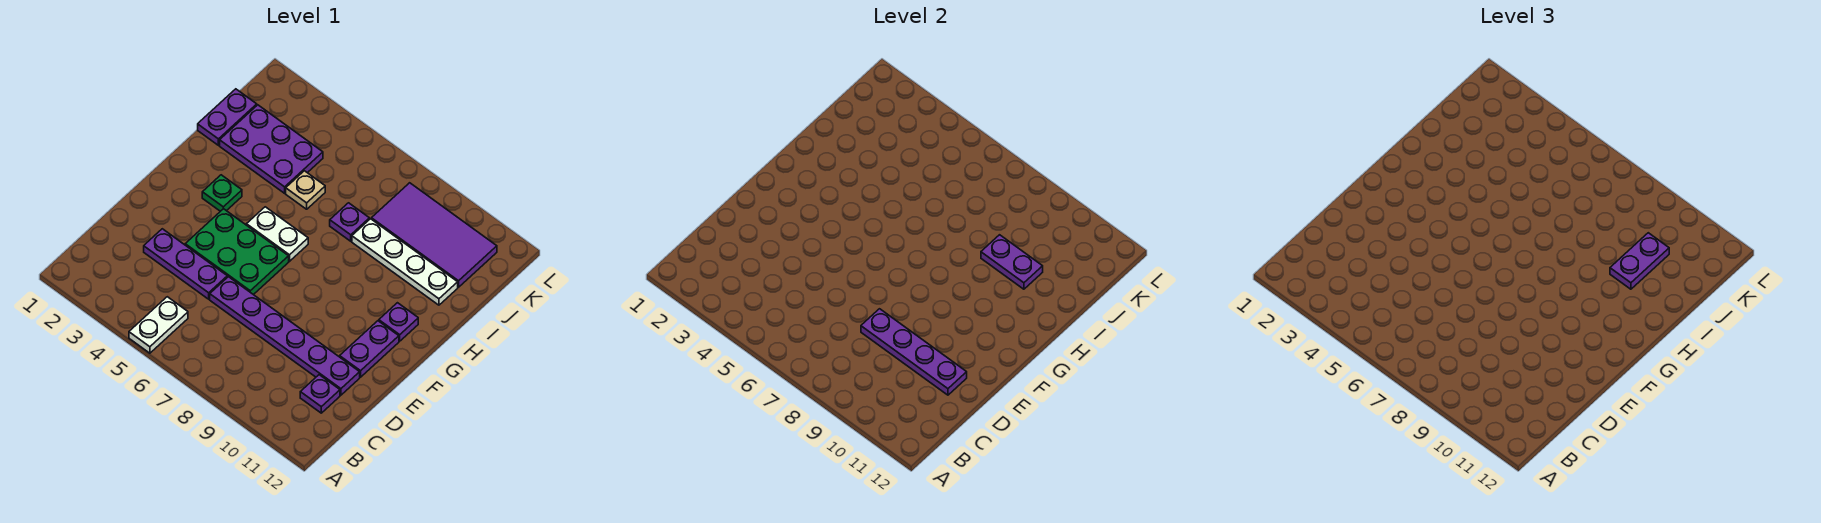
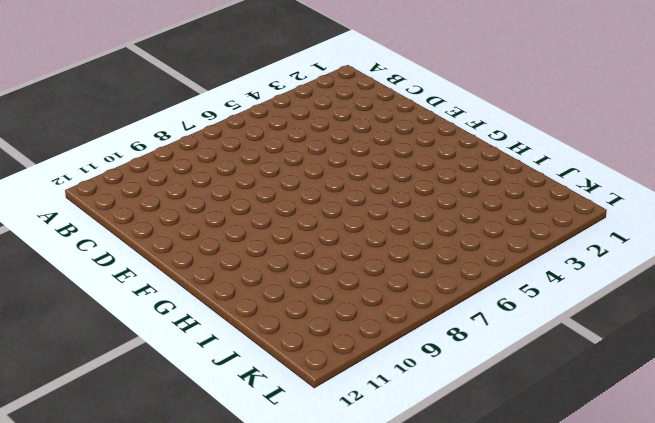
none -> white 1x2 plate [129,297,188,353]
none -> purple 1x1 plate [300,375,340,413]
none -> purple 1x3 plate [144,229,227,299]

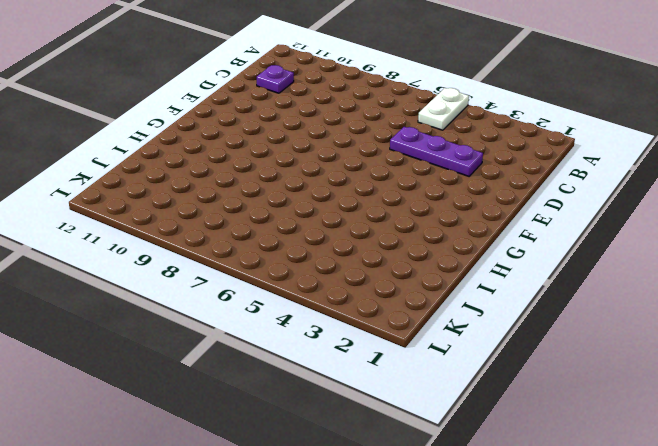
none -> purple 1x6 plate [210,277,360,395]
none -> green 2x3 plate [185,209,289,295]
none -> purple 1x2 plate [340,321,399,377]

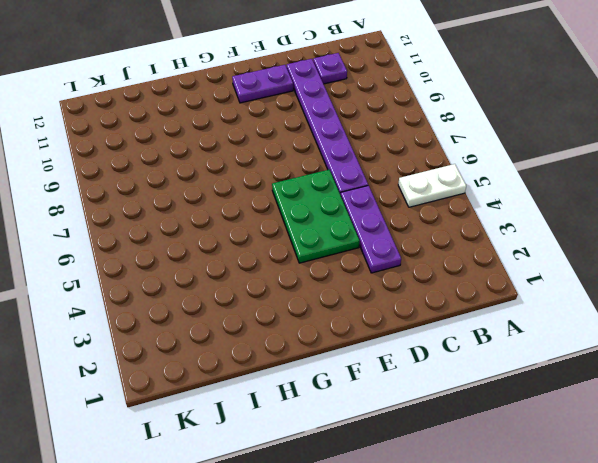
none -> green 1x1 plate [202,175,242,211]
none -> white 1x2 plate [247,207,308,261]
none -> purple 1x1 plate [379,303,418,341]

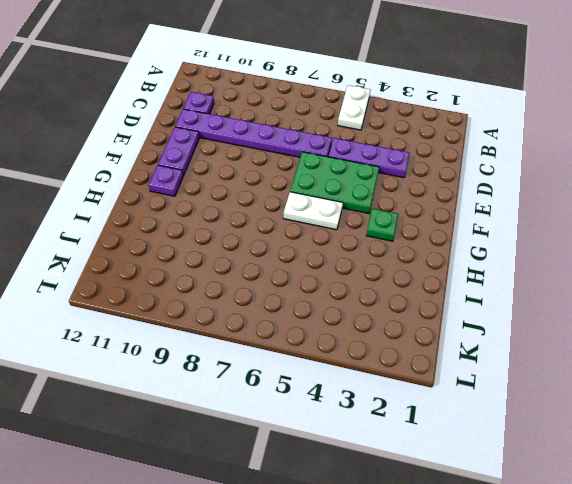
none -> purple 1x2 plate [198,89,257,145]
none -> purple 2x3 plate [220,105,323,193]
none -> tan 1x1 plate [286,171,325,209]

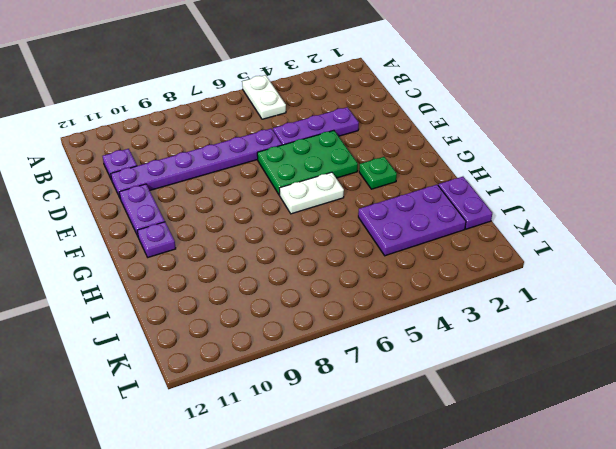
none -> tan 1x1 plate [286,171,325,209]
none -> purple 1x1 plate [330,203,369,241]
none -> white 1x4 plate [352,219,458,305]

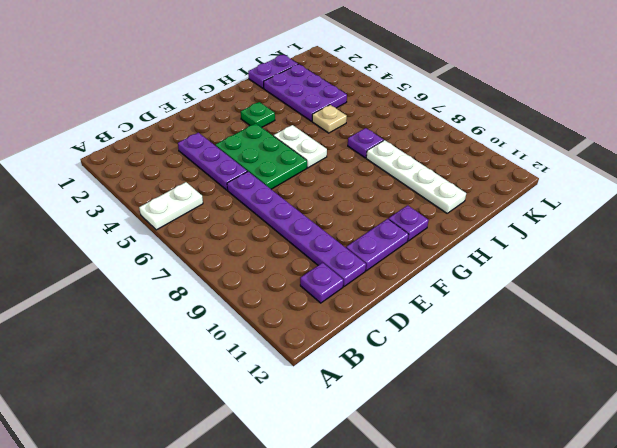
none -> purple 2x4 tile [371,183,497,287]
none -> purple 1x4 plate [861,309,967,395]
none -> purple 1x2 plate [981,235,1043,289]

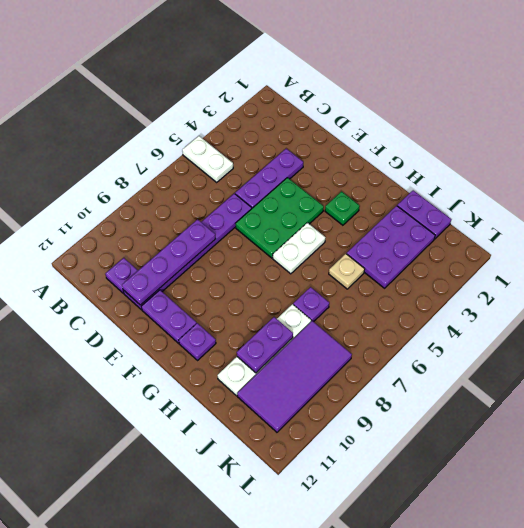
none -> purple 1x2 plate [1610,233,1669,289]

